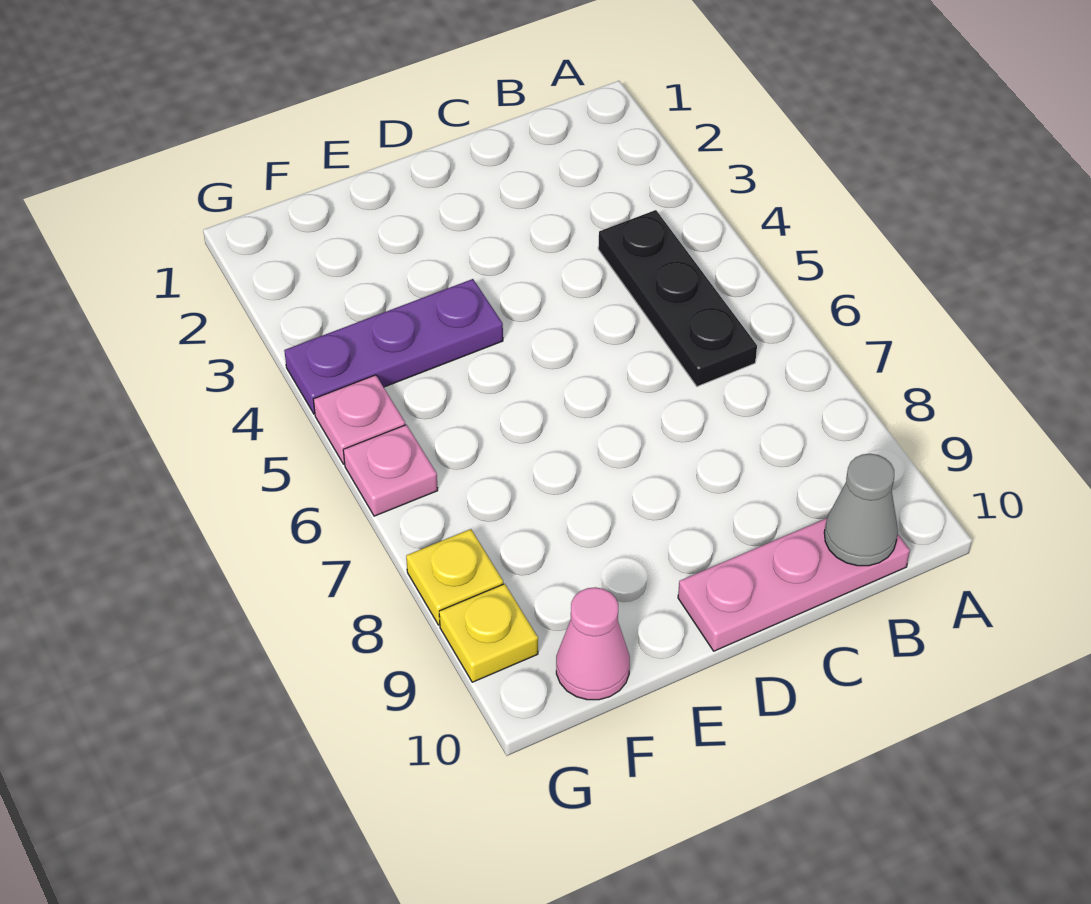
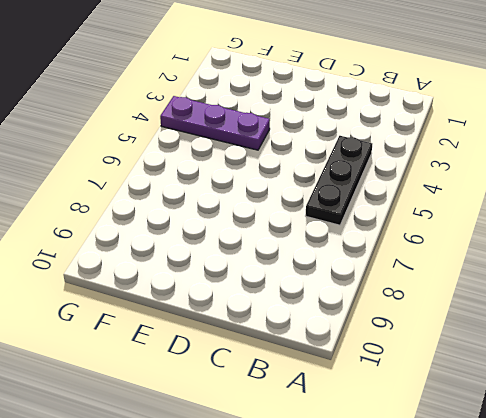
none -> pink 1x3 plate [678,518,910,651]
none -> pink 1x1 cone [556,587,630,700]

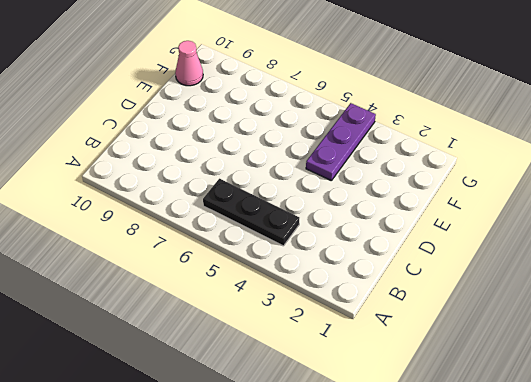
none -> pink 1x3 plate [678,518,910,651]
none -> pink 1x1 plate [313,375,405,464]

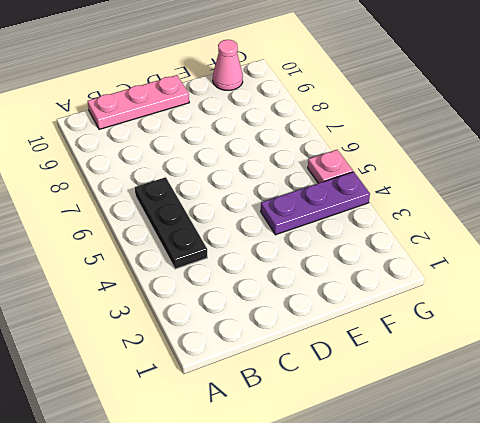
none -> pink 1x1 plate [343,425,438,516]
none -> yellow 1x1 plate [406,529,503,625]

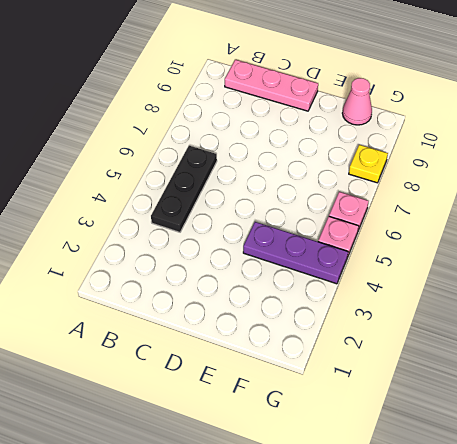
none -> yellow 1x1 plate [439,584,538,682]
none -> grey 1x1 cone [824,454,898,566]

